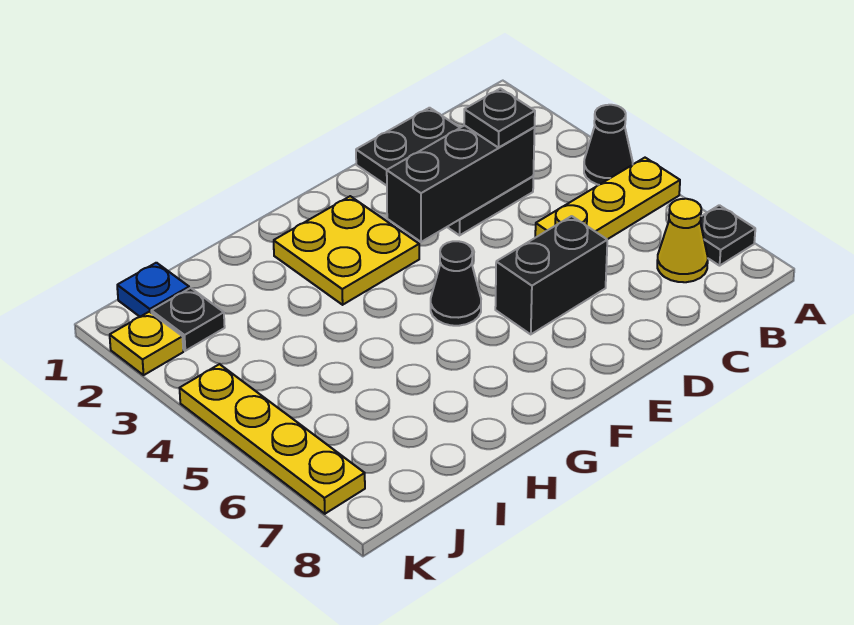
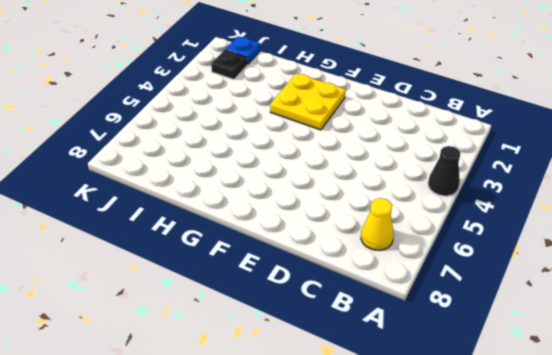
none -> yellow 1x3 plate [535,158,680,239]
none -> black 1x1 plate [700,205,755,266]
none -> black 2x3 plate [356,108,533,235]

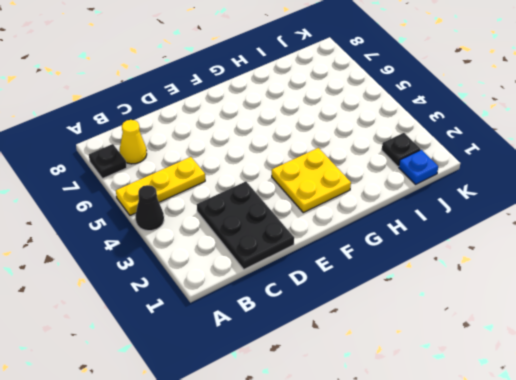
none -> black 1x2 brick [495,216,607,334]
none -> black 1x1 cone [431,241,481,326]
none -> yellow 1x1 plate [110,312,183,375]

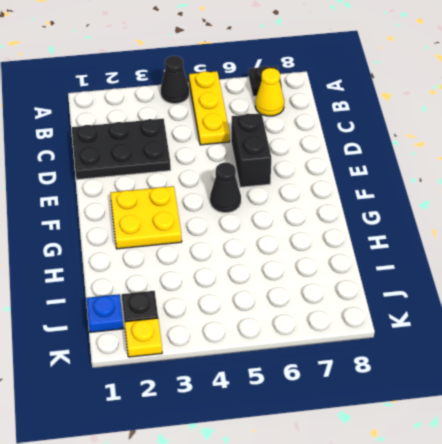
none -> yellow 1x4 plate [180,364,365,514]
none -> black 1x3 brick [387,125,535,242]
none -> black 1x1 plate [464,89,535,148]

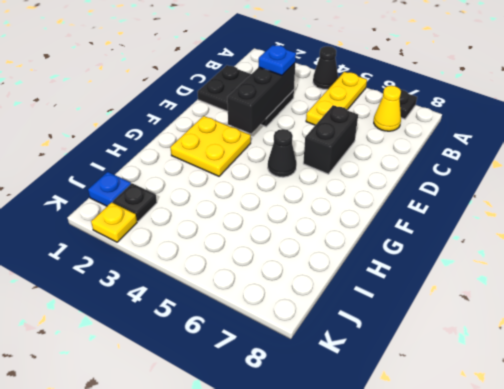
blue 1x1 plate [259,45,296,75] -> black 1x1 plate [464,89,535,148]
none -> yellow 1x4 plate [180,364,365,514]

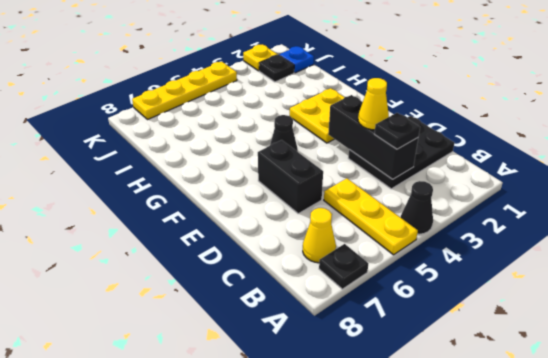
yellow 1x1 cone [358,78,389,130] -> none

